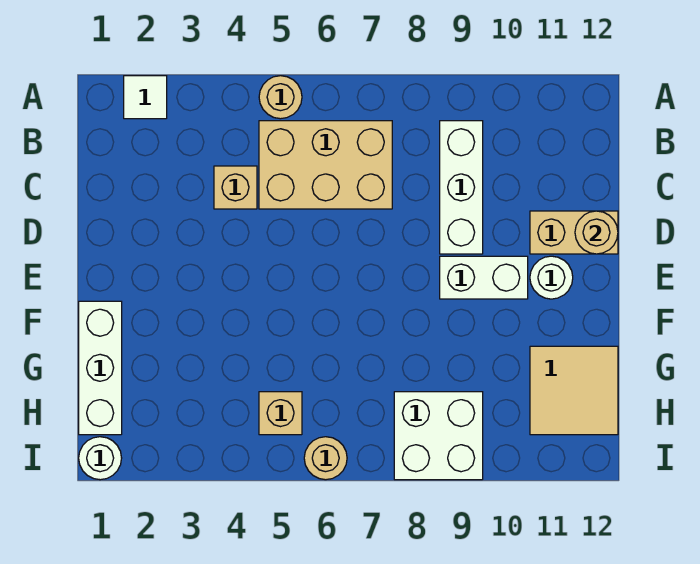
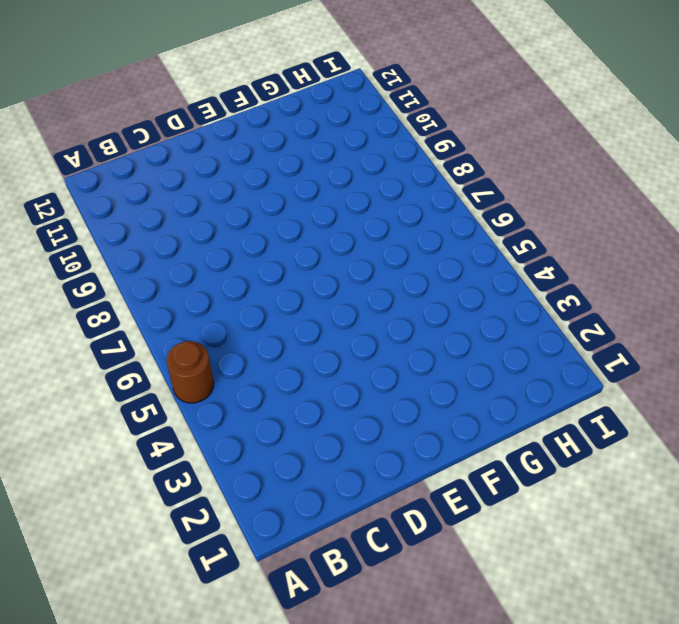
brown 1x1 round brick [166,341,214,403] -> tan 1x1 round brick [259,76,302,119]
none -> white 1x1 tile [124,76,167,119]
none -> tan 2x3 brick [259,121,392,209]
none -> white 1x3 brick [440,121,483,254]

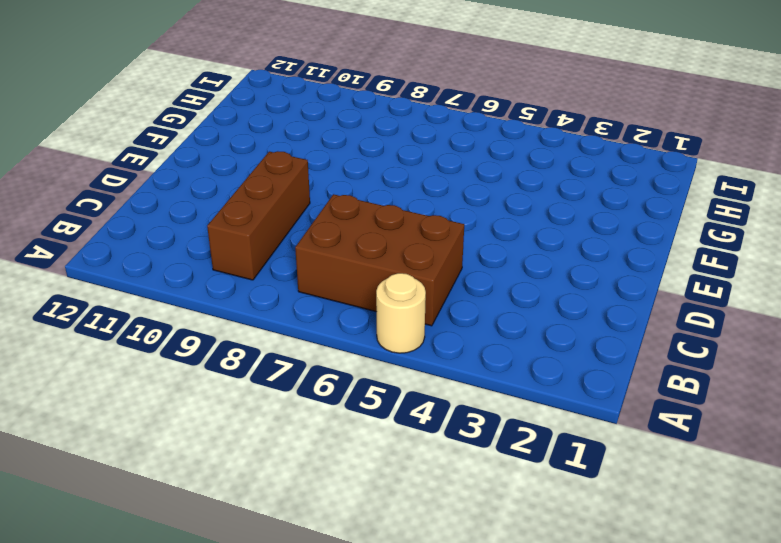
brown 2x3 brick [295,194,464,326] -> tan 2x3 brick [259,121,392,209]
brown 1x3 brick [207,151,310,280] -> white 1x3 brick [440,121,483,254]
none -> white 1x1 tile [124,76,167,119]
none -> tan 1x1 brick [214,166,257,209]
none -> tan 1x2 brick [530,211,618,254]

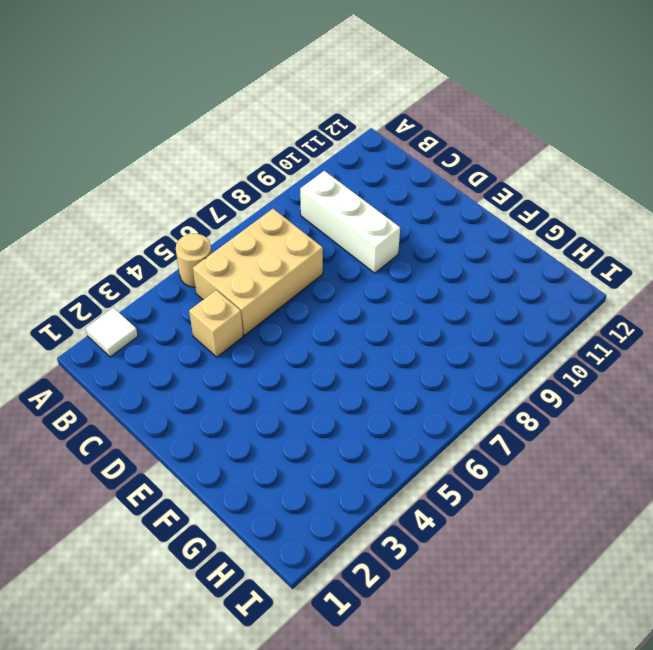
none -> tan 1x2 brick [530,211,618,254]
none -> white 1x2 brick [440,256,528,299]
none -> white 1x1 round brick [530,256,573,299]

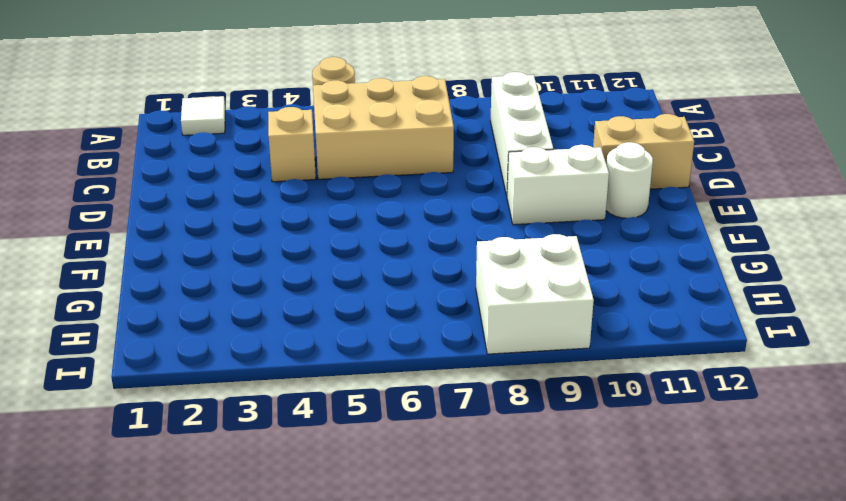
none -> white 1x3 brick [79,301,122,435]
none -> tan 2x2 tile [530,346,618,435]
none -> tan 1x1 brick [259,392,302,435]

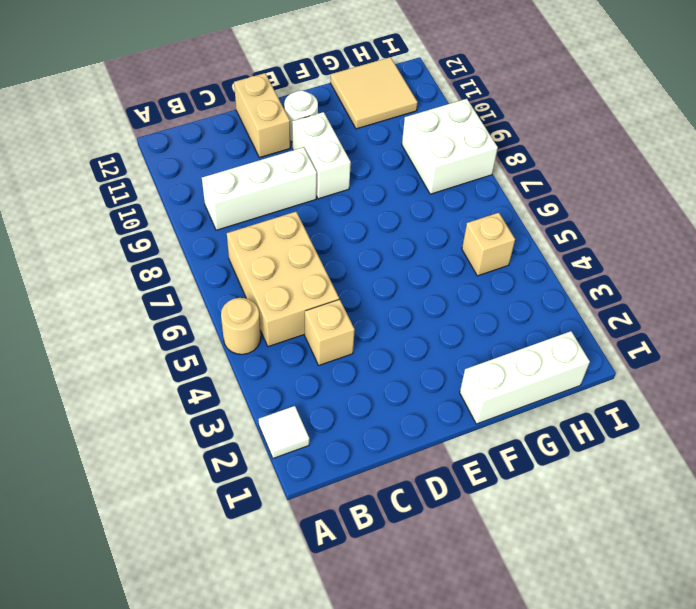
none -> white 1x1 round brick [79,437,122,480]
none -> tan 1x1 round brick [304,437,347,480]
none -> tan 1x1 round brick [575,211,618,254]

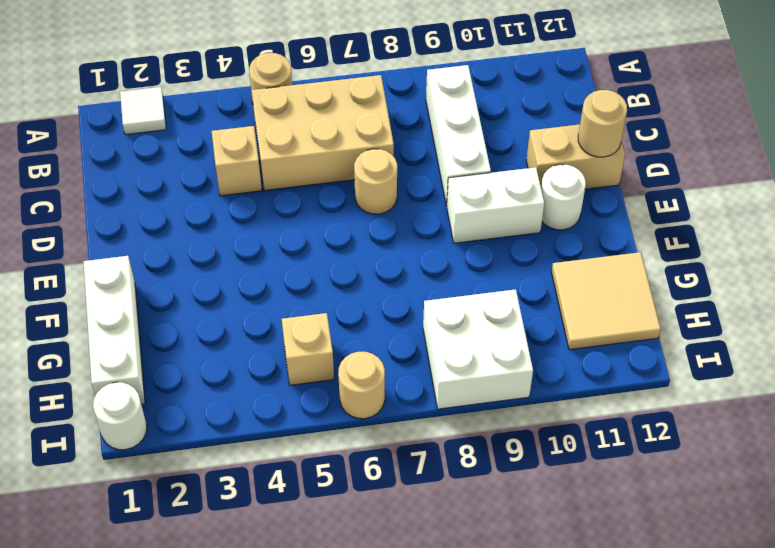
tan 1x1 round brick [354,149,397,214] -> none

